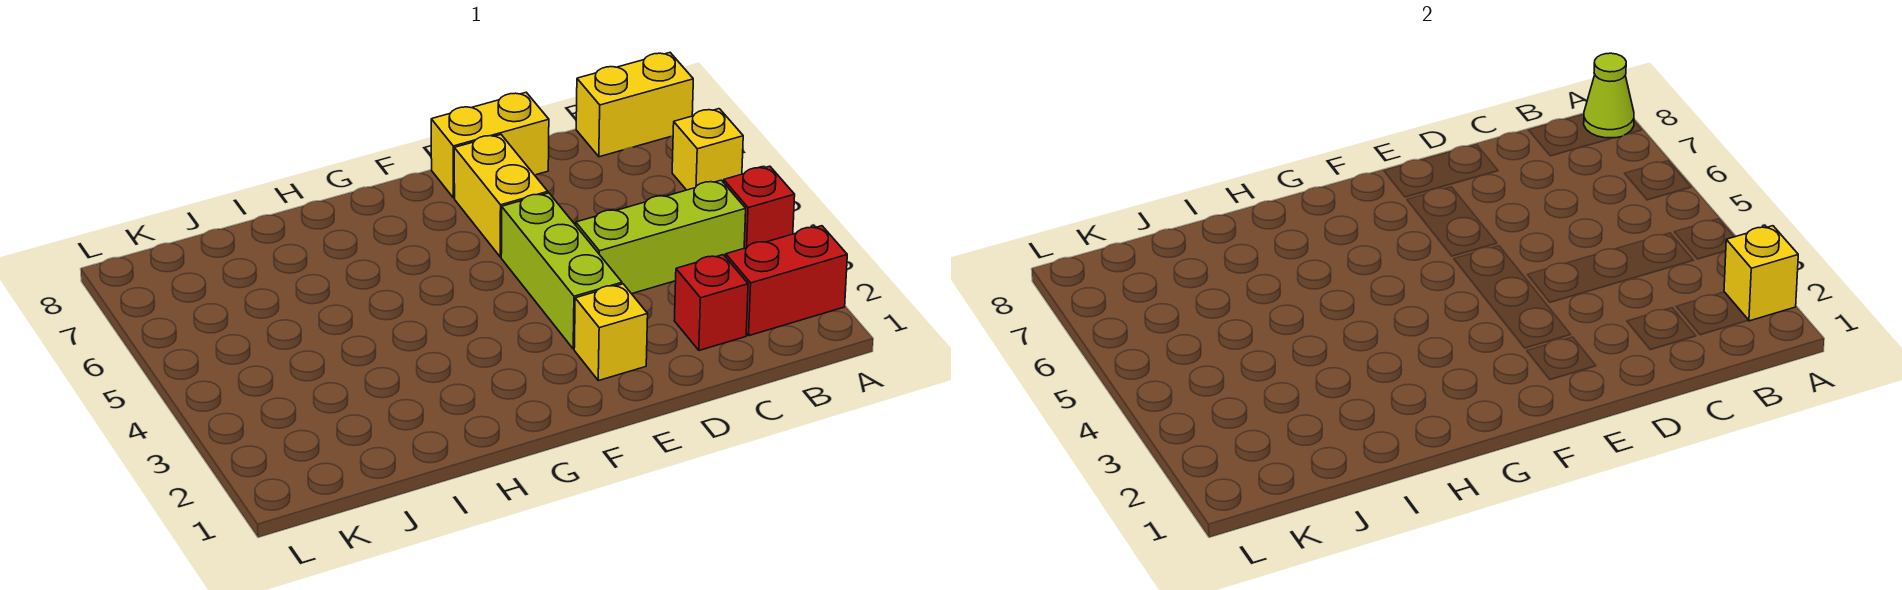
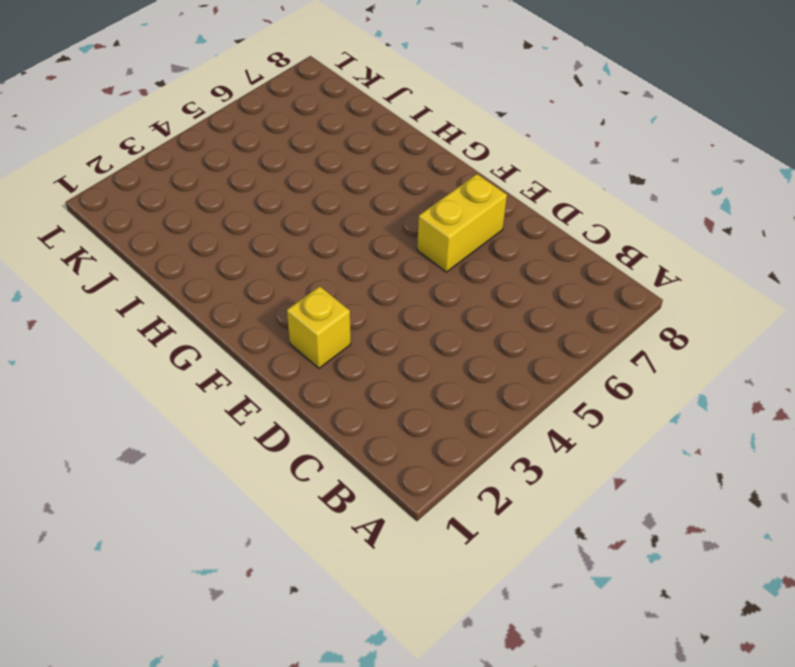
none -> red 1x2 brick [726,226,847,336]
none -> red 1x1 brick [724,166,795,248]
none -> yellow 1x1 brick [672,109,743,190]

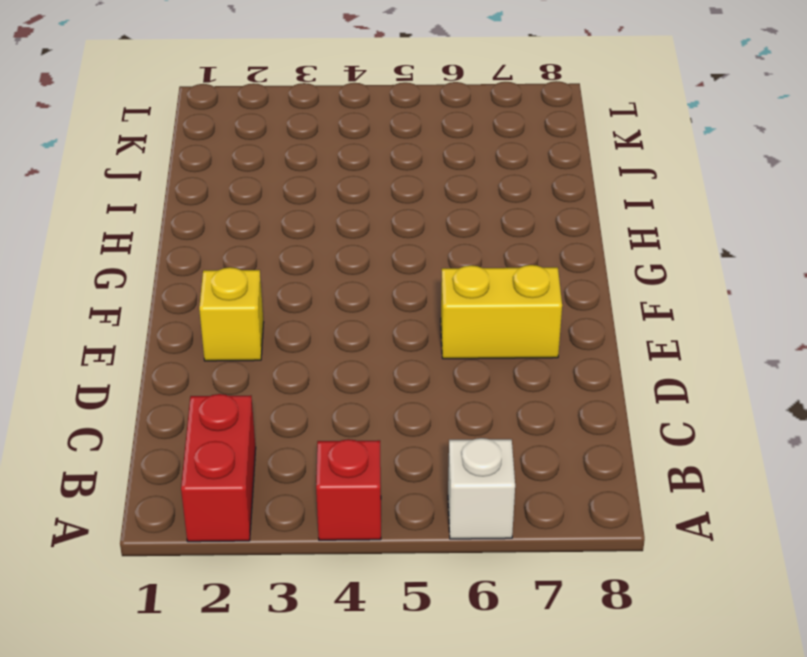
white 1x1 brick [448,438,515,539] -> yellow 1x1 brick [672,109,743,190]
none -> yellow 1x2 brick [576,53,693,157]
none -> lime 1x3 brick [576,180,746,294]
none -> red 1x1 brick [674,255,748,350]

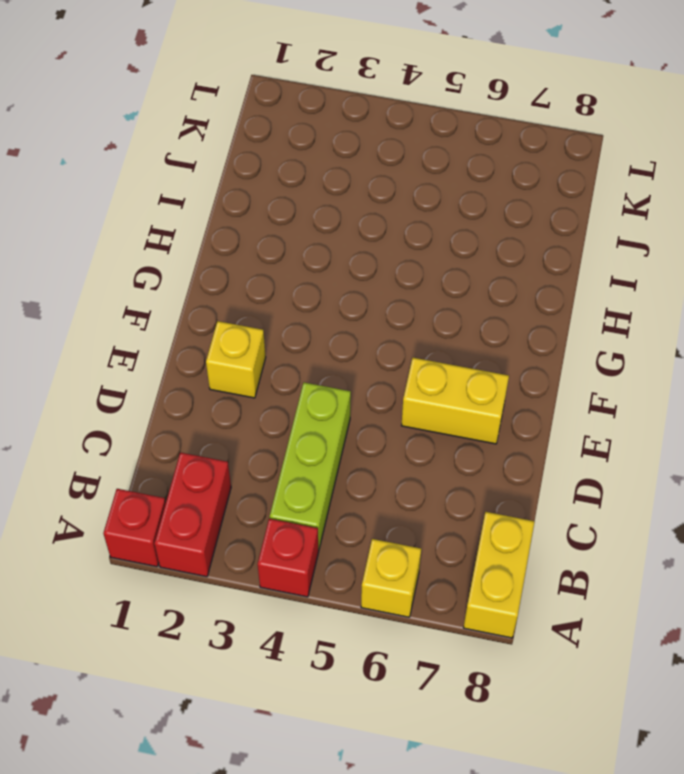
red 1x1 brick [103,489,166,567] -> red 1x1 brick moved to [674,255,748,350]
none -> yellow 1x2 brick [431,92,549,198]
none -> lime 1x3 brick [501,193,622,349]
none -> yellow 1x1 brick [1724,226,1798,321]

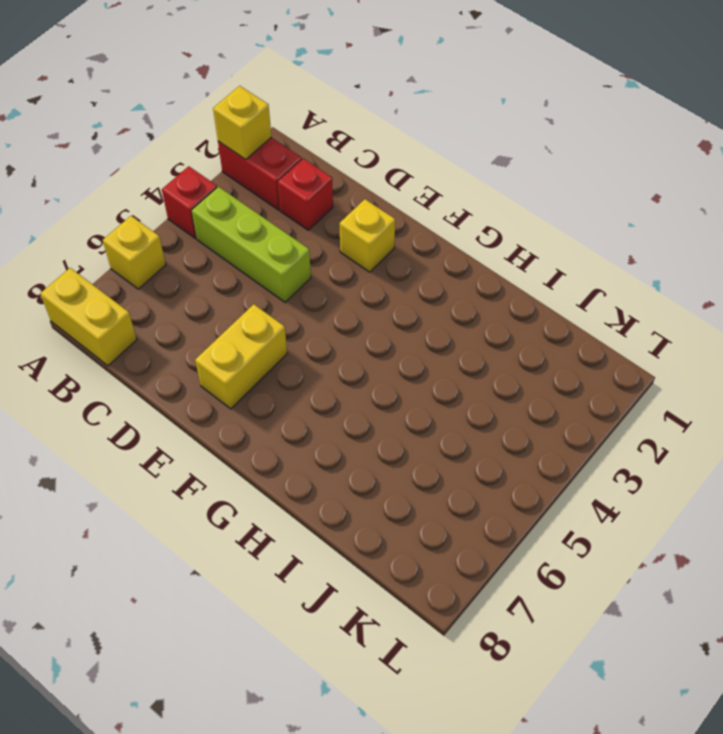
none -> yellow 1x2 brick [431,92,549,198]
none -> lime 1x3 brick [501,193,622,349]
none -> lime 1x1 cone [1584,53,1634,138]

